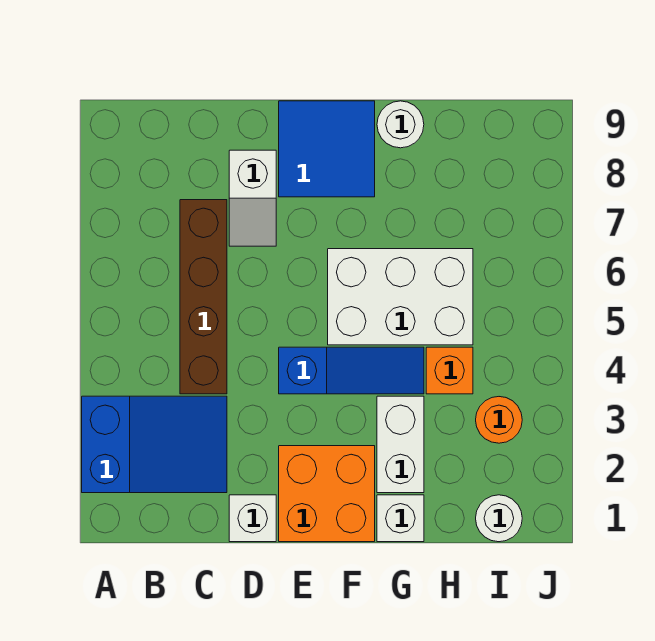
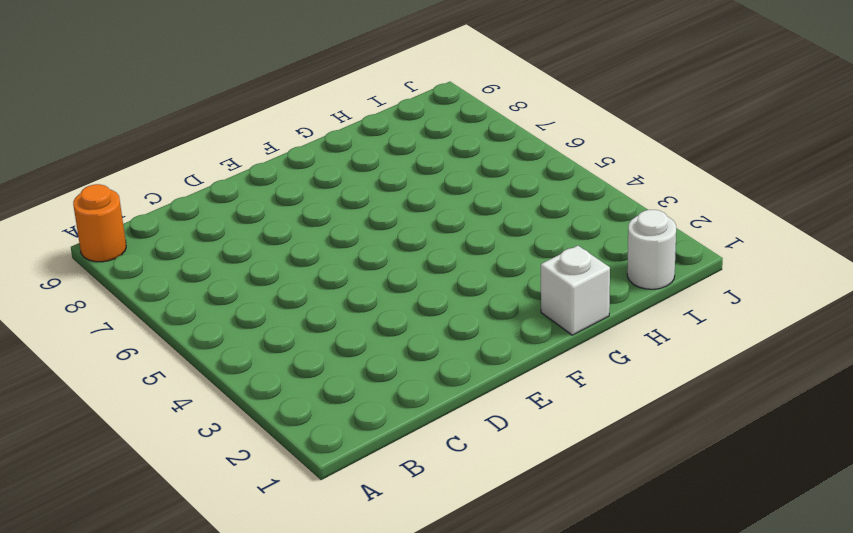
orange 1x1 round brick [73,184,126,262] -> orange 1x1 round brick moved to [476,397,522,443]
none -> blue 2x3 slope [82,396,227,493]
none -> brown 1x4 brick [180,200,227,394]
none -> white 1x1 brick [229,495,276,542]

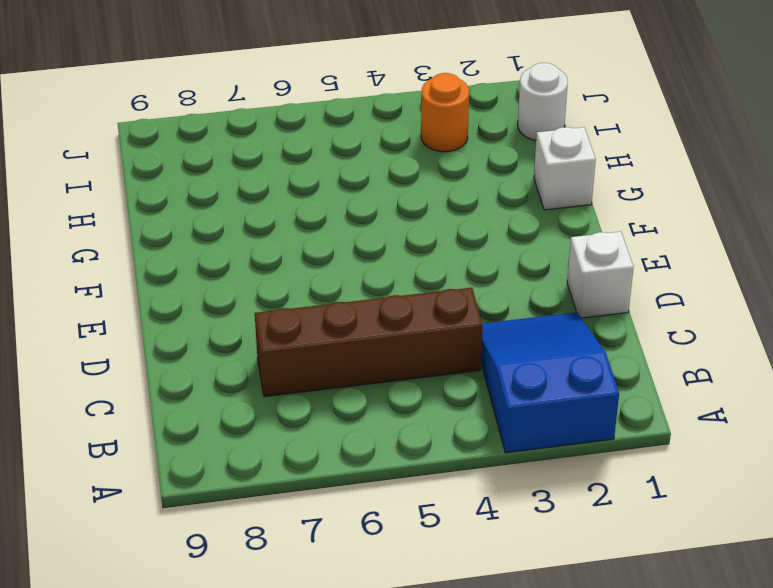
none -> white 1x2 slope [229,150,276,246]
none -> orange 2x2 brick [279,446,375,542]
none -> blue 1x3 slope [279,347,424,394]

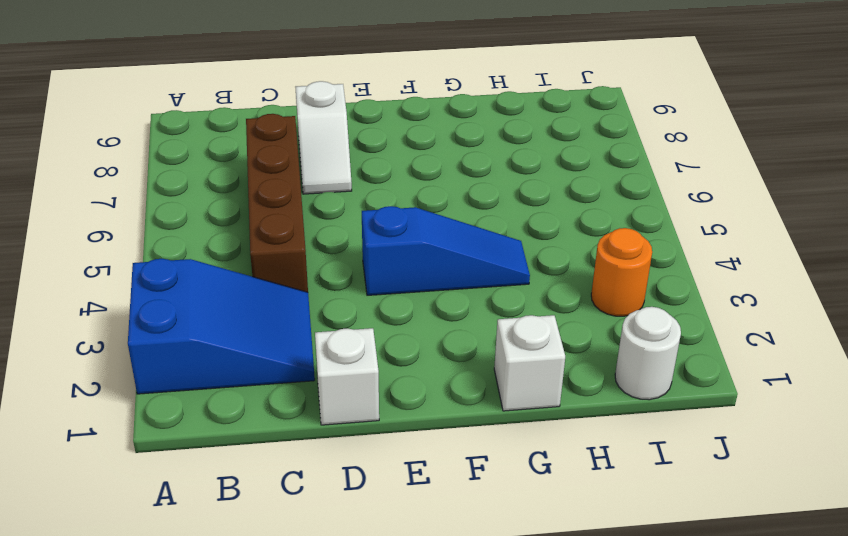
none -> orange 2x2 brick [279,446,375,542]
none -> blue 2x2 tile [279,101,375,197]
none -> white 2x3 brick [328,249,473,345]

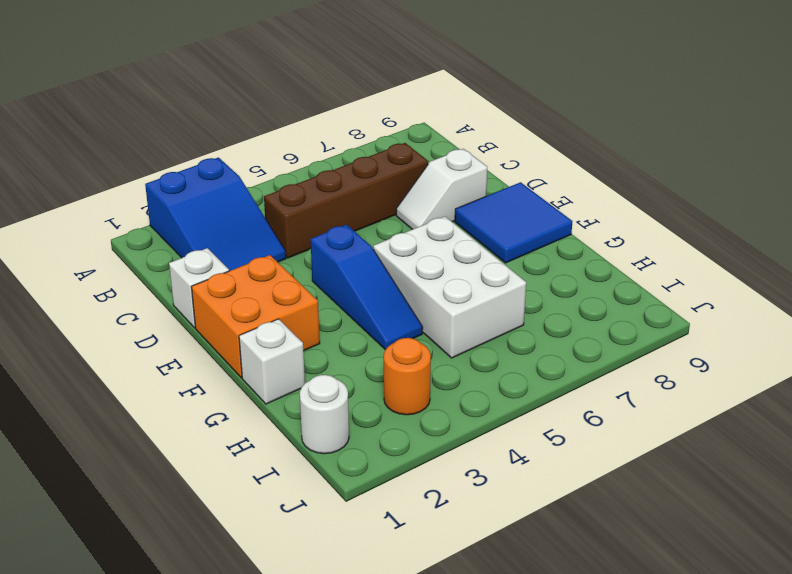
none -> white 1x2 brick [377,396,424,493]
none -> white 1x1 round brick [377,101,424,148]
none -> orange 1x1 brick [426,347,473,394]

